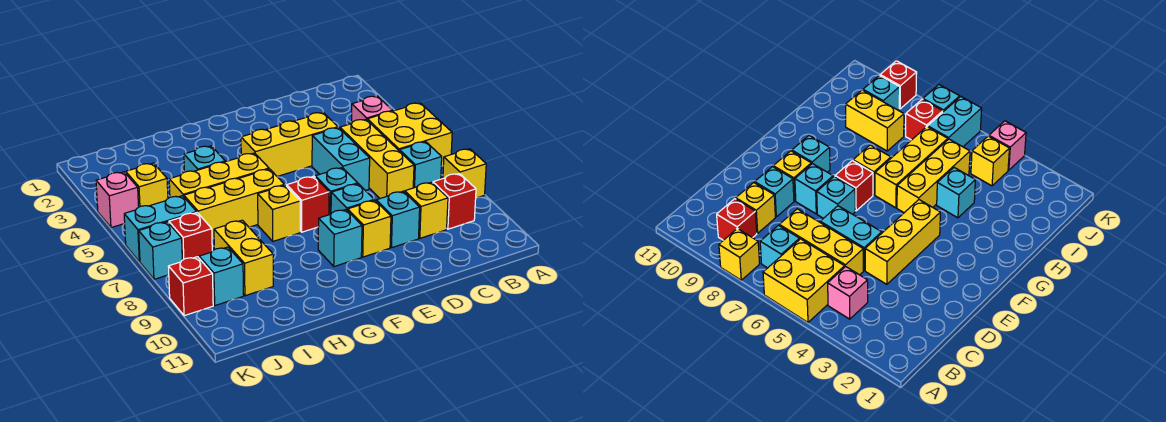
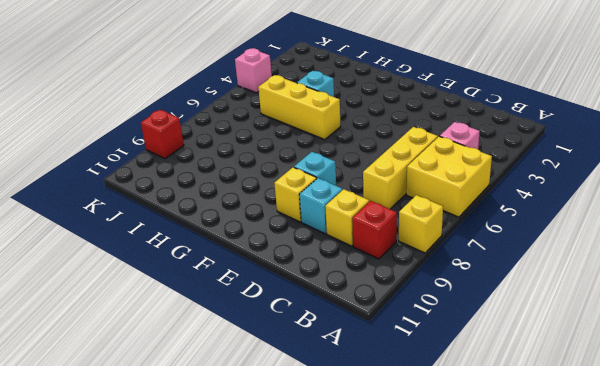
none -> cyan 1x1 brick [400,142,442,188]
none -> yellow 1x3 brick [241,113,338,177]
none -> cyan 1x2 brick [312,128,370,191]

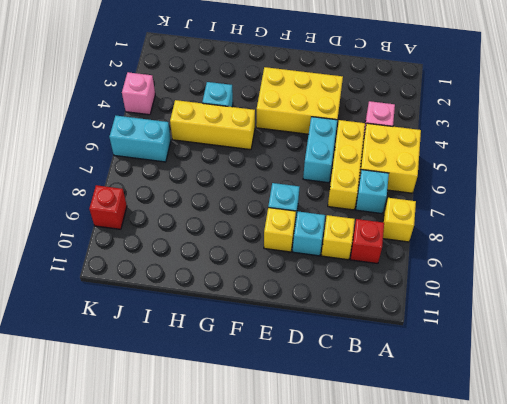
yellow 2x3 brick [256,67,343,134] -> yellow 1x3 brick [241,113,338,177]
none -> cyan 1x1 brick [315,168,358,215]
none -> red 1x1 brick [287,176,329,232]
none -> cyan 1x1 brick [318,210,362,267]

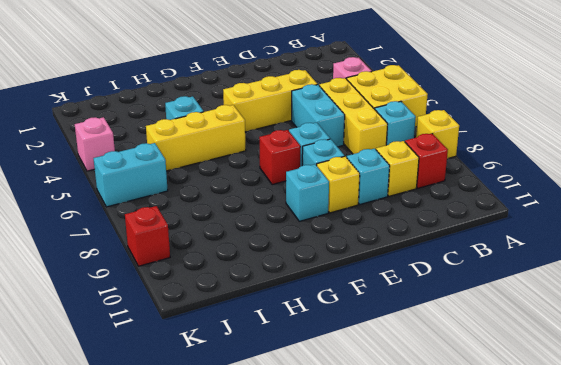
none -> yellow 1x3 brick [184,169,285,239]
none -> yellow 1x1 brick [258,185,300,241]
none -> yellow 1x2 brick [214,220,273,296]

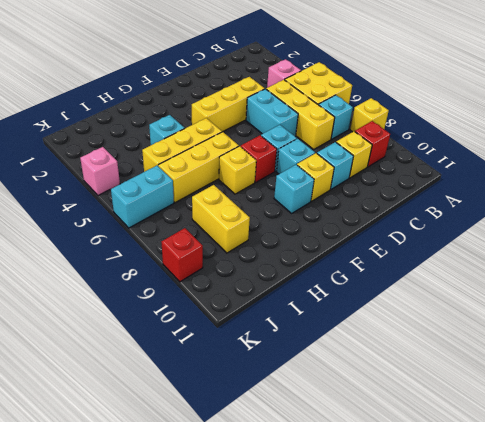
none -> yellow 1x1 brick [126,163,168,207]
none -> red 1x1 brick [169,213,212,260]
none -> cyan 1x1 brick [199,247,244,305]

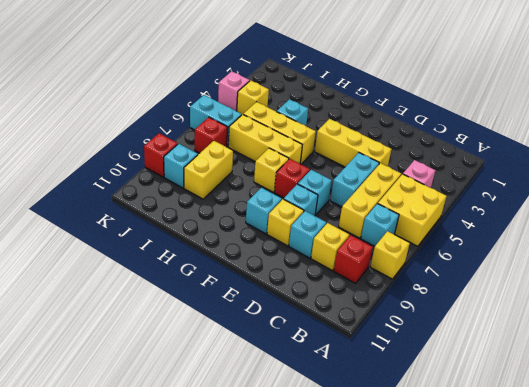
none -> cyan 1x1 brick [139,222,182,279]

